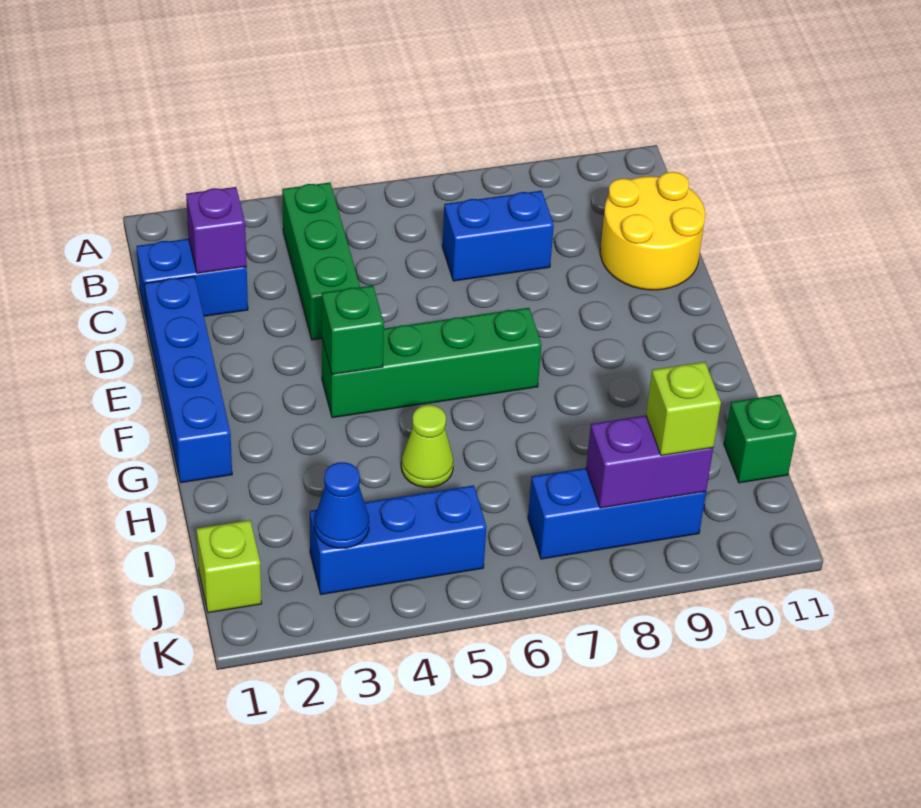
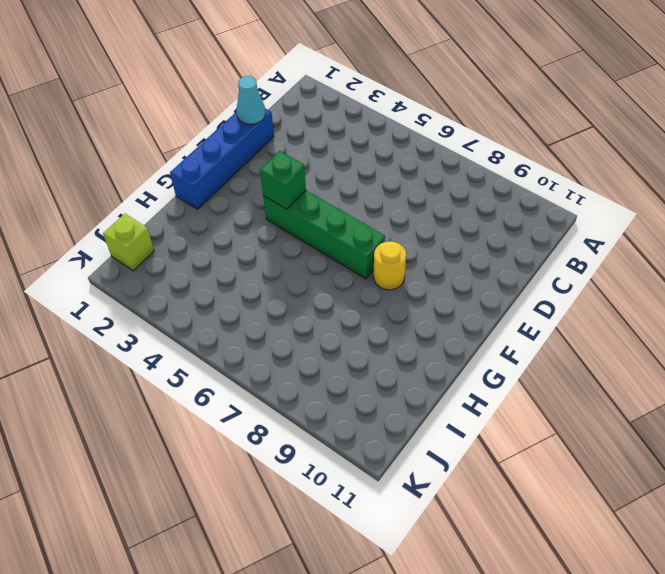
cyan 1x1 cone [236,76,266,124] -> none
yellow 1x1 round brick [373,241,406,290] -> none
none -> green 1x3 brick [282,183,360,340]
none -> blue 1x2 brick [137,239,248,321]
none -> blue 1x2 brick [442,191,554,281]

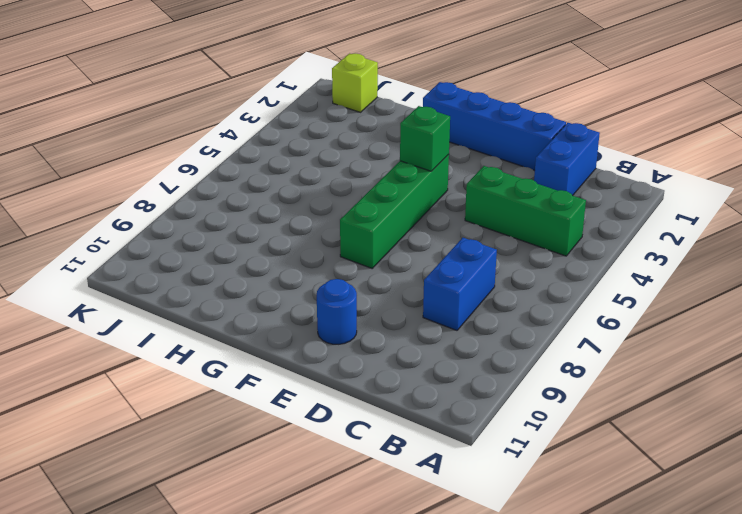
blue 1x1 round brick [317,279,357,344] -> none
none -> yellow 2x2 round brick [600,172,705,290]
none -> lime 1x1 cone [401,405,453,487]
none -> green 1x1 brick [724,394,796,483]

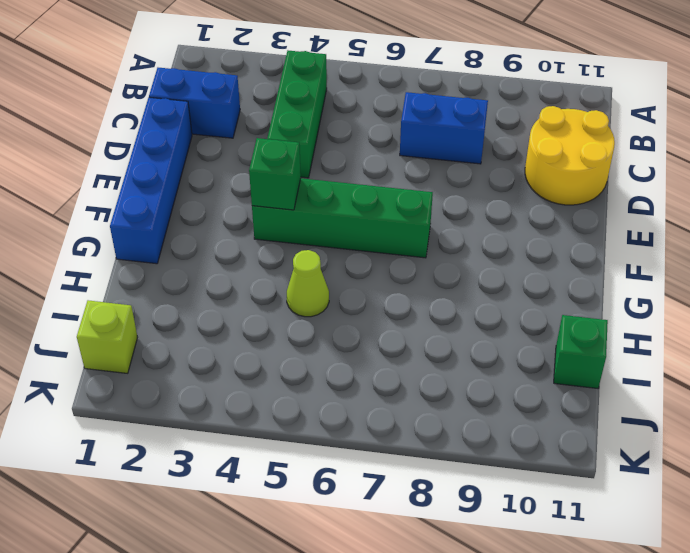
none -> blue 1x3 brick [310,485,486,594]
none -> blue 1x3 brick [528,468,706,559]
none -> purple 1x1 brick [186,187,247,273]

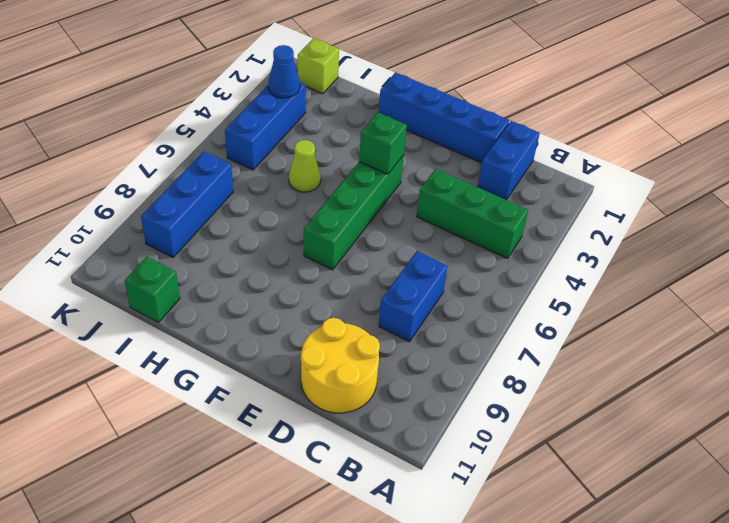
none -> purple 1x1 brick [186,187,247,273]
none -> purple 1x2 brick [586,416,713,508]
none -> lime 1x1 brick [646,362,721,456]

